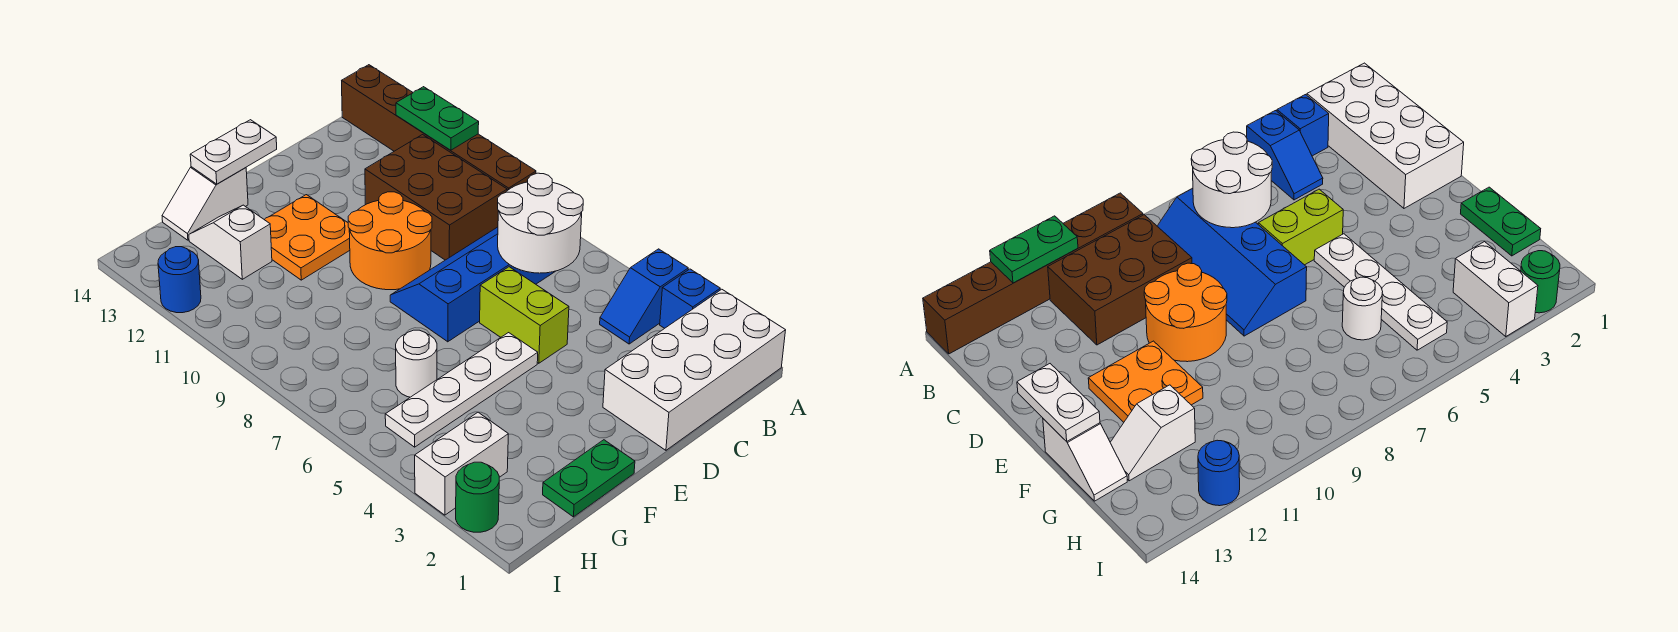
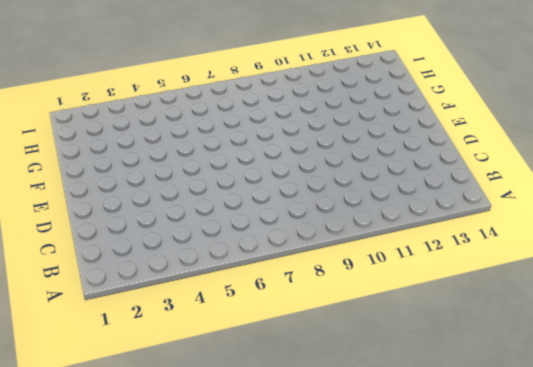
none -> white 2x4 brick [603,289,786,450]
none -> blue 1x1 brick [660,269,720,328]
none -> blue 1x2 slope [600,249,688,344]

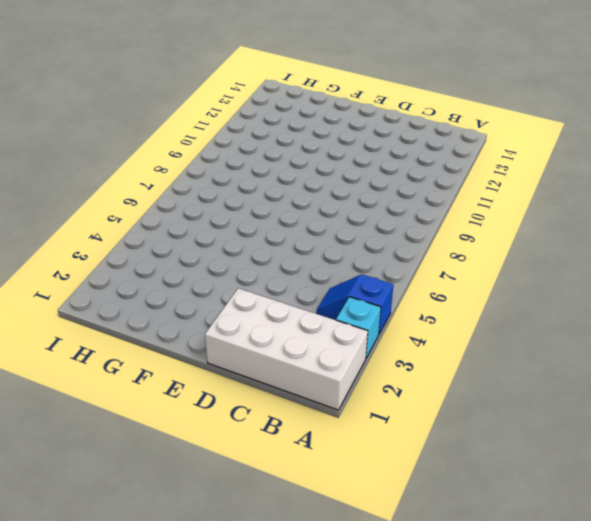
cyan 1x1 brick [336,297,381,358] -> blue 1x1 brick [660,269,720,328]
none -> brown 1x6 brick [342,65,536,191]
none -> blue 2x4 slope [390,227,555,342]
none -> brown 2x3 brick [365,135,507,260]

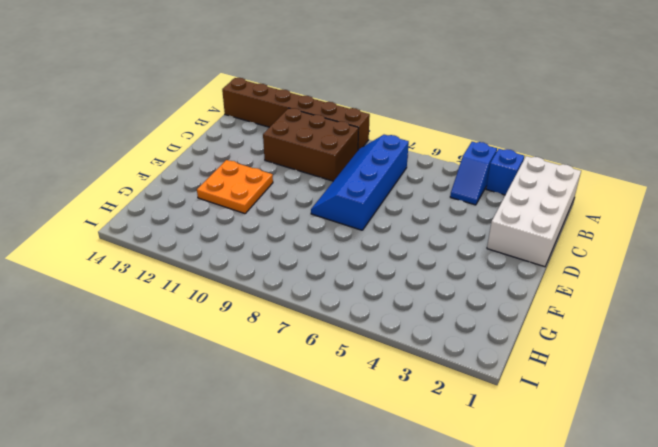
none -> lime 1x2 brick [480,267,569,363]
none -> orange 2x2 round brick [348,192,432,290]
none -> white 1x4 plate [385,333,538,447]

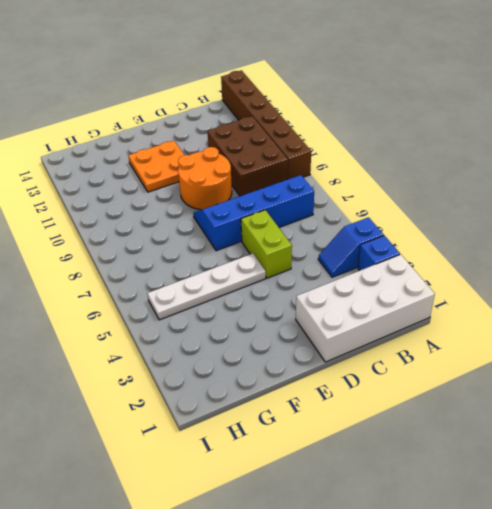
none -> green 1x2 plate [543,440,635,517]
none -> white 1x2 slope [162,167,248,240]
none -> white 1x1 round brick [396,330,437,397]

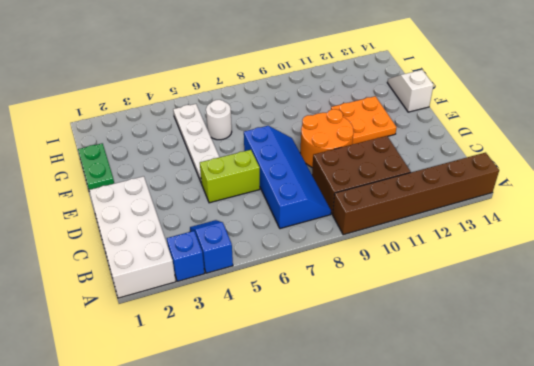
none -> white 1x2 slope [189,205,272,279]
none -> white 1x2 brick [415,412,508,515]
none -> green 1x1 round brick [456,462,499,532]

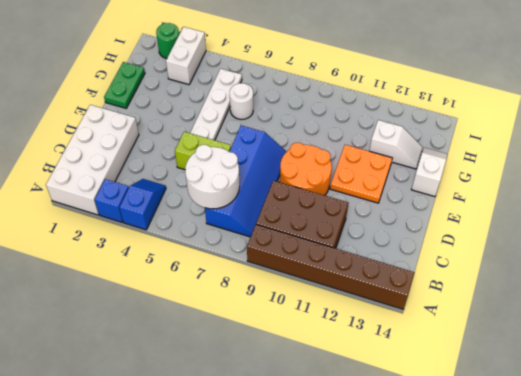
none -> blue 1x1 round brick [158,247,201,313]
none -> green 1x2 plate [396,87,479,150]
none -> white 1x2 plate [190,120,277,184]

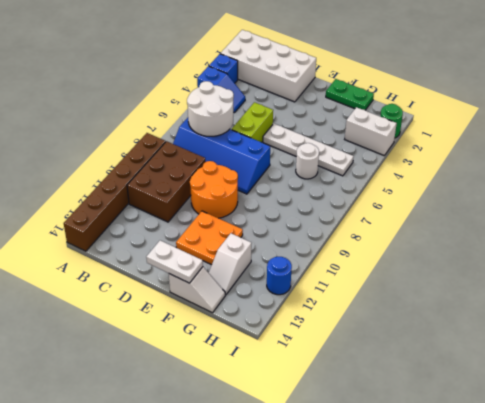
none -> green 1x2 plate [396,87,479,150]

